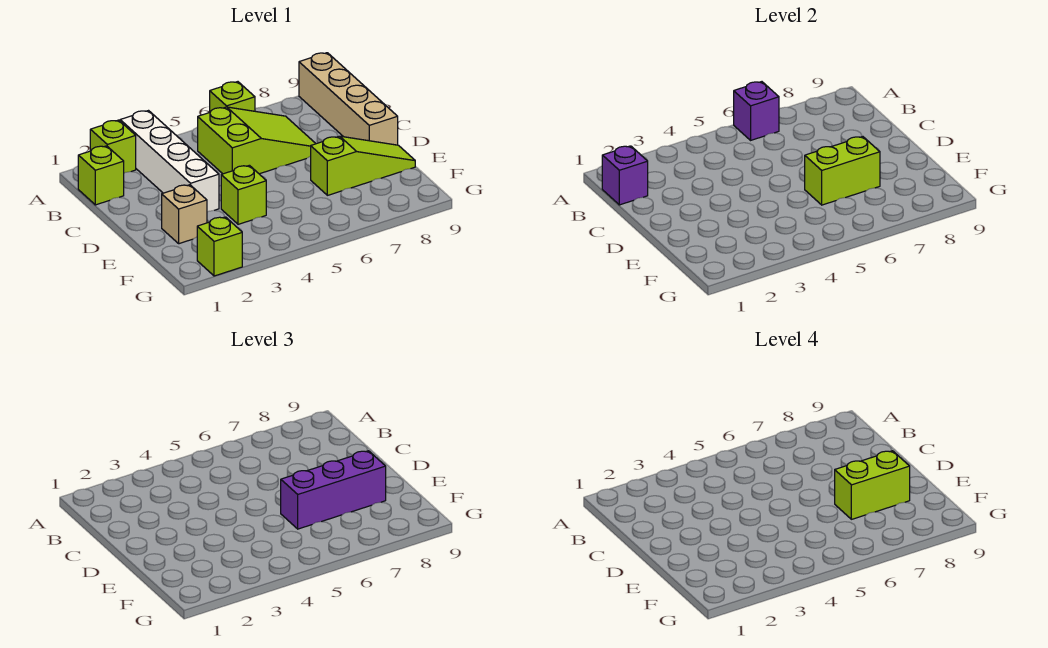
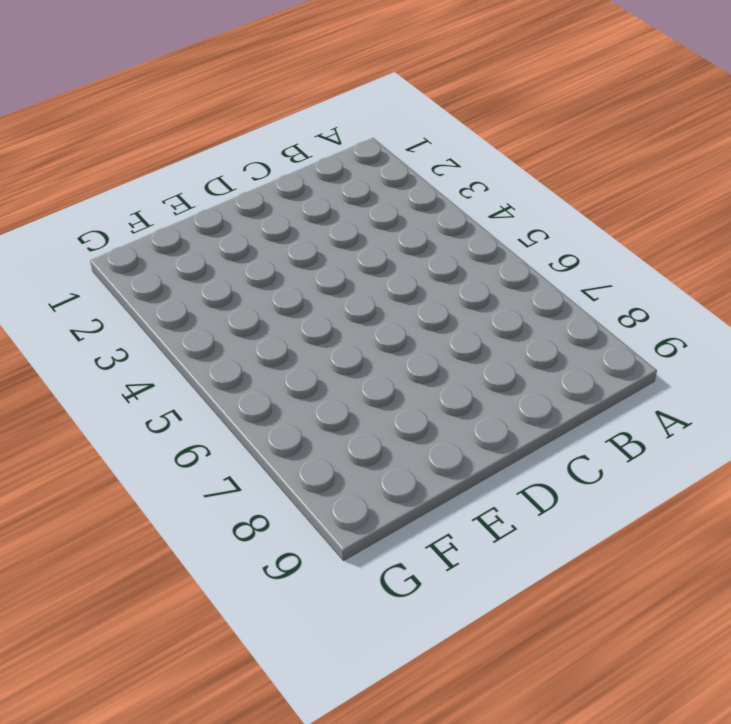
none -> lime 1x1 brick [90,120,136,173]
none -> white 1x4 brick [120,111,219,212]
none -> lime 1x1 brick [210,82,255,112]

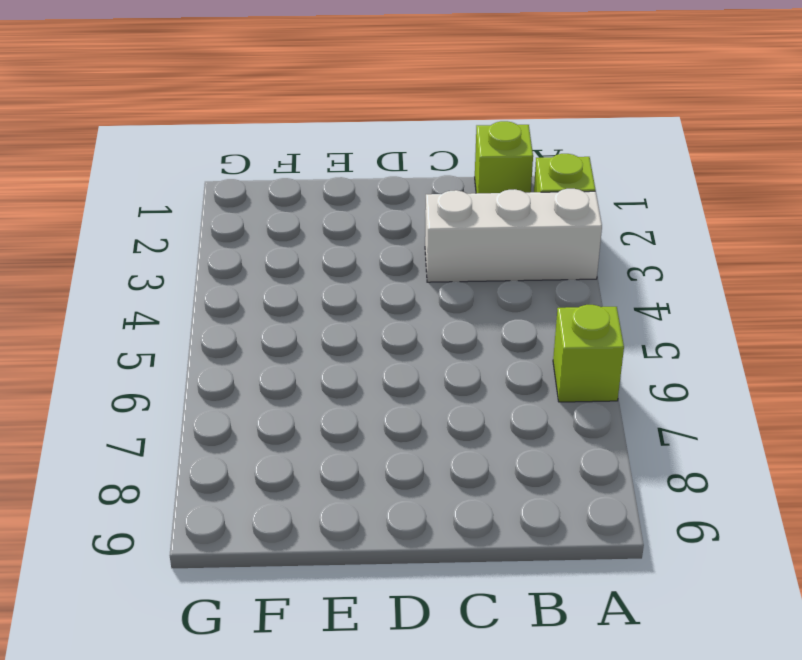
white 1x3 brick [425,189,602,282] -> white 1x4 brick [120,111,219,212]
none -> tan 1x4 brick [299,53,398,145]
none -> lime 2x3 slope [198,107,316,174]
none -> tan 1x1 brick [162,185,207,244]

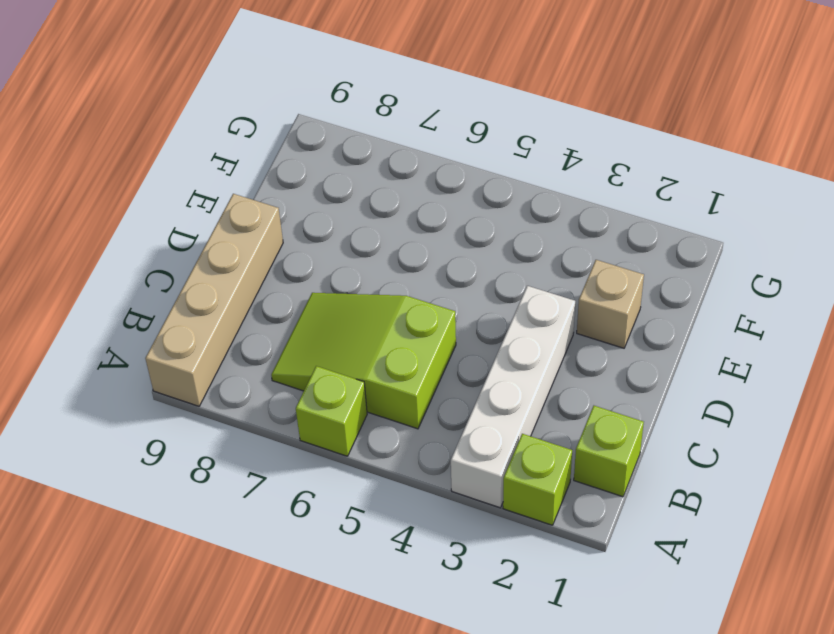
none -> lime 1x1 brick [221,165,266,224]
none -> lime 1x3 slope [311,136,415,195]
none -> lime 1x1 brick [197,217,242,276]

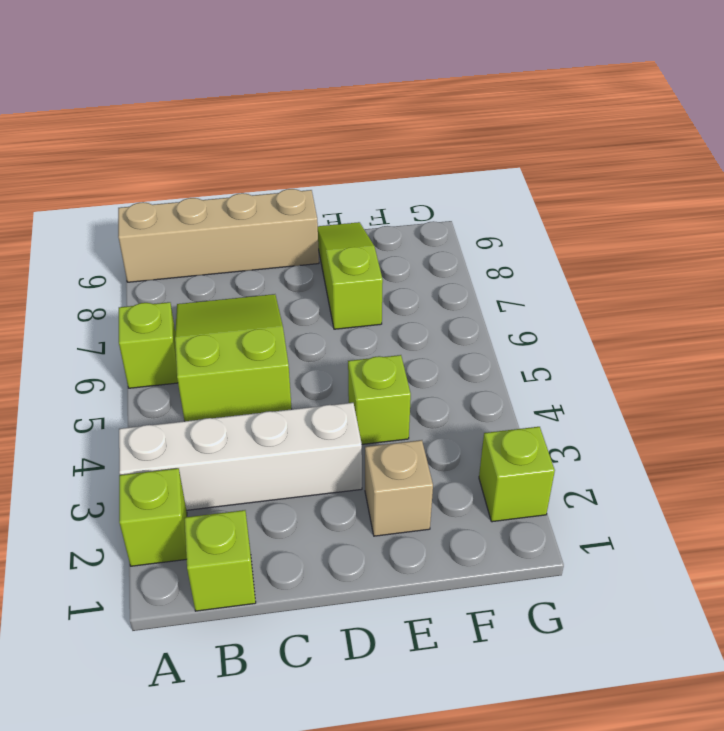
none -> purple 1x1 brick [734,82,779,140]
none -> purple 1x1 brick [602,146,648,205]
none -> lime 1x2 brick [805,137,880,205]

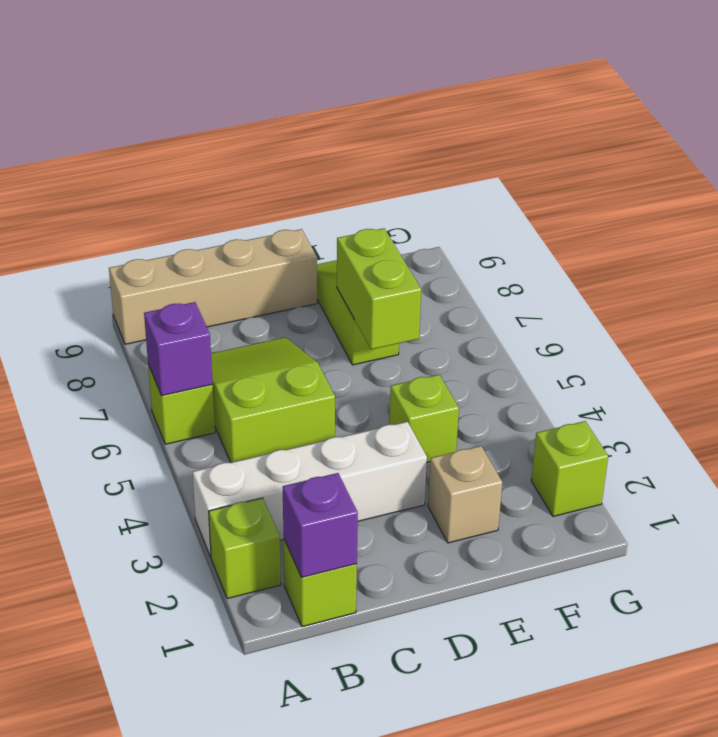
none -> purple 1x3 brick [281,451,386,529]
none -> lime 1x2 brick [835,451,910,519]

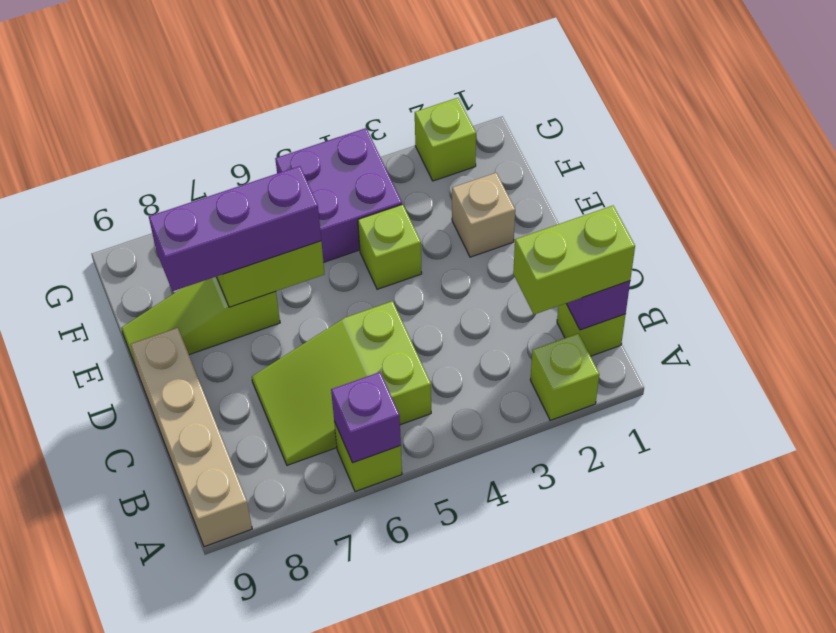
lime 1x2 brick [513,206,635,314] -> lime 1x2 brick moved to [835,451,910,519]
purple 2x2 brick [275,128,402,262] -> none
none -> white 1x4 brick [120,111,219,212]

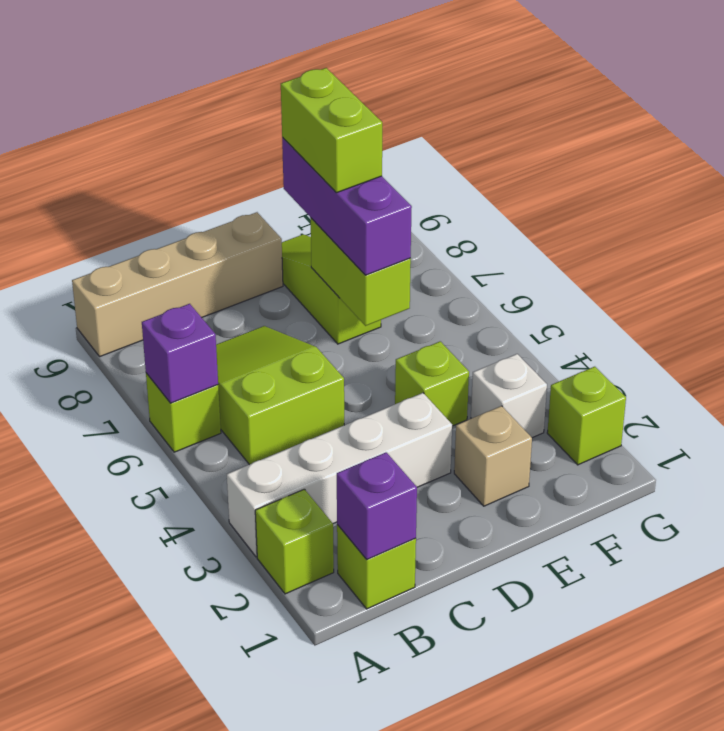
white 1x1 brick [471,354,547,438] -> none

